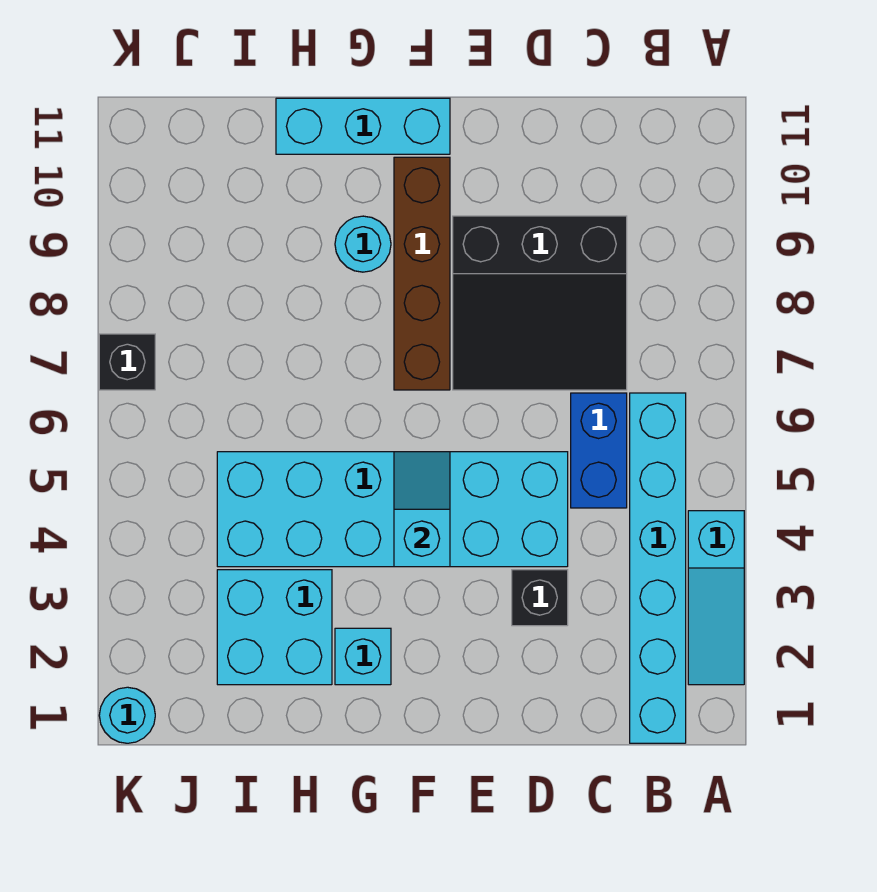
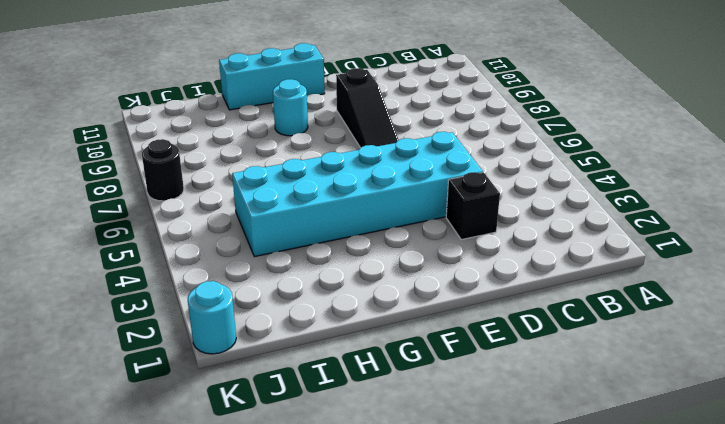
black 1x3 slope [336,68,399,148] -> black 3x3 slope [453,216,627,390]
black 1x1 round brick [142,139,184,201] -> black 1x1 brick [99,334,155,390]
none -> cyan 1x3 slope [688,511,744,685]
none -> cyan 1x6 brick [630,393,686,743]
none -> blue 1x2 brick [571,393,627,508]

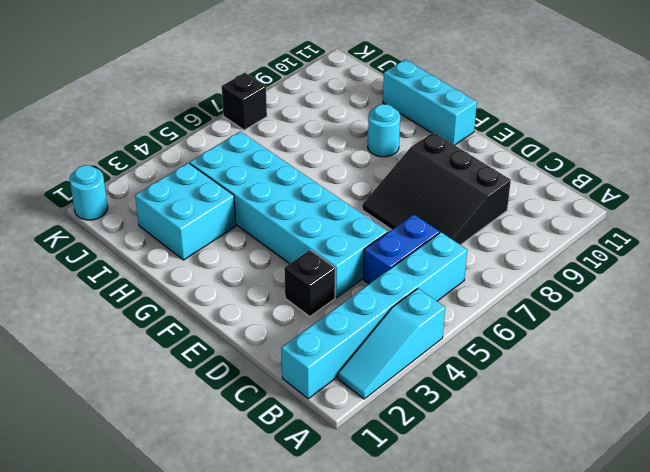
none -> brown 1x4 brick [394,157,450,390]
none -> cyan 1x1 brick [335,628,391,685]
none -> cyan 1x2 slope [394,452,450,567]

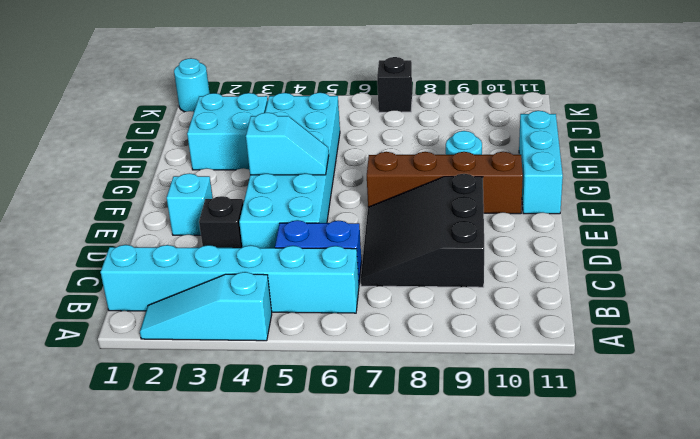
cyan 1x1 brick [167,173,213,235] -> cyan 1x1 brick moved to [335,628,391,685]

